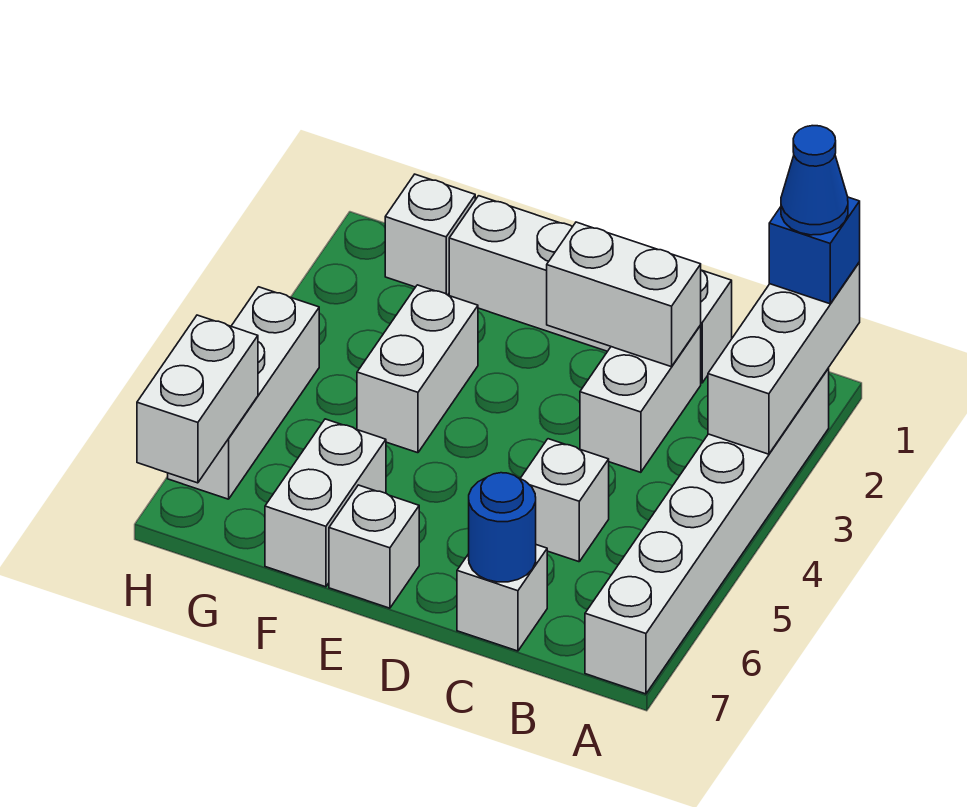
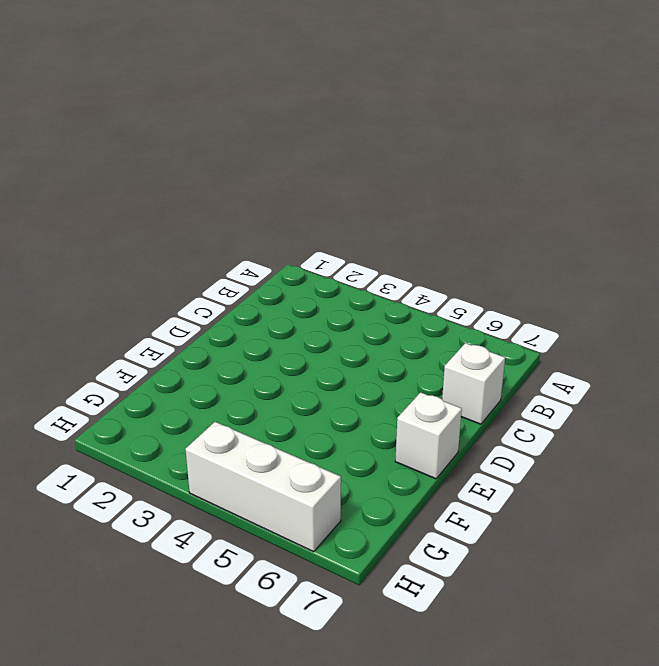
none -> white 1x6 brick [585,368,829,694]
none -> white 1x4 brick [449,196,732,383]
none -> white 1x2 brick [580,325,701,472]

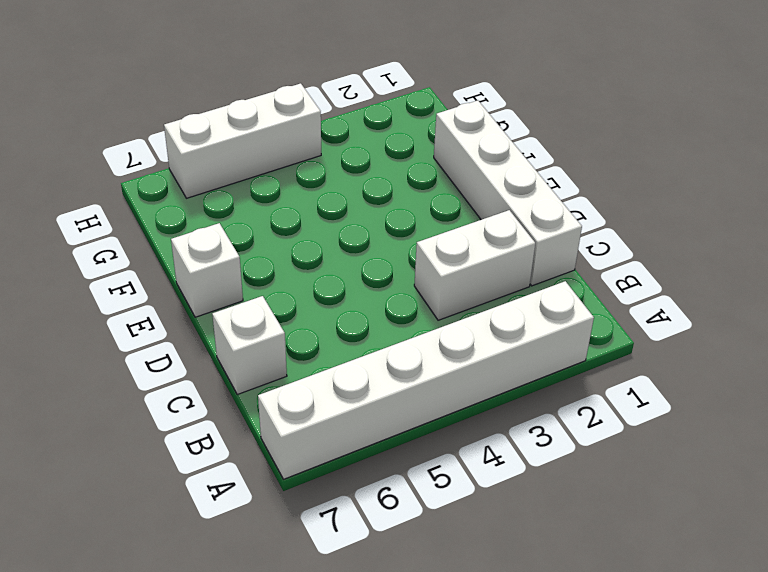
none -> white 1x1 brick [520,439,609,562]
none -> white 1x2 brick [357,285,478,453]
none -> white 1x2 brick [265,419,386,587]

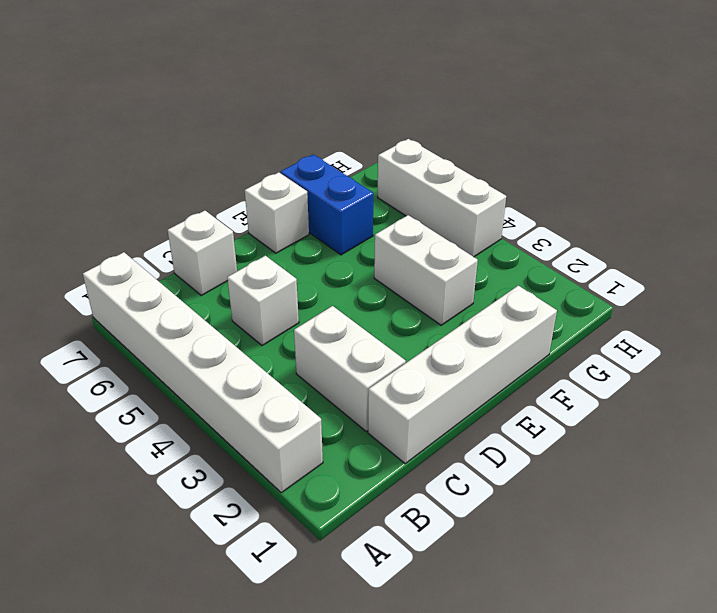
blue 1x2 brick [281,155,373,255] -> white 1x2 brick [265,419,386,587]
none -> white 1x1 brick [385,174,475,295]
none -> white 1x3 brick [708,262,860,454]
none -> white 1x2 brick [547,222,701,367]

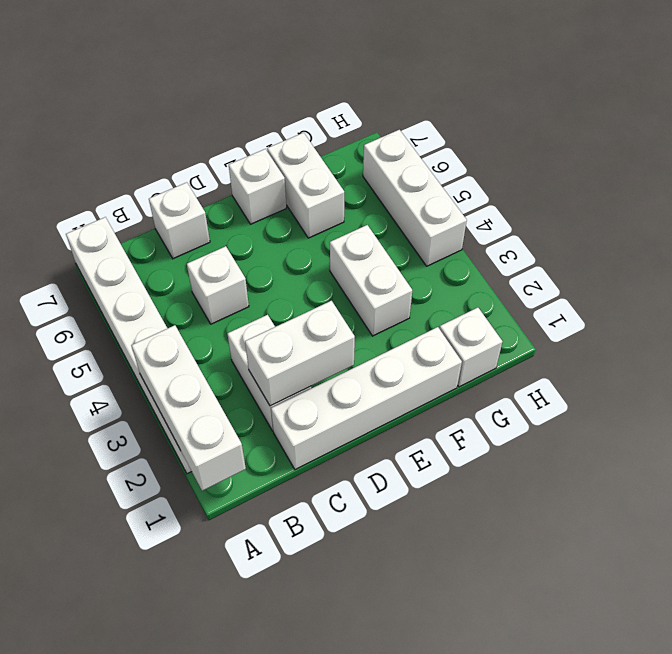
none -> blue 1x1 round brick [469,473,536,582]
none -> white 1x2 brick [137,315,258,483]
none -> blue 1x1 brick [769,197,860,304]

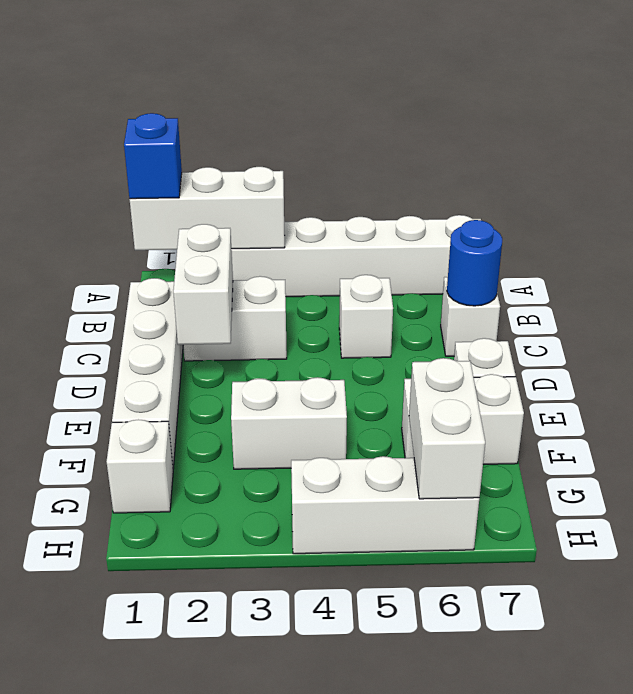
white 1x2 brick [409,358,485,499] -> white 1x2 brick turned to [137,315,258,483]
none -> blue 1x1 cone [781,126,848,235]

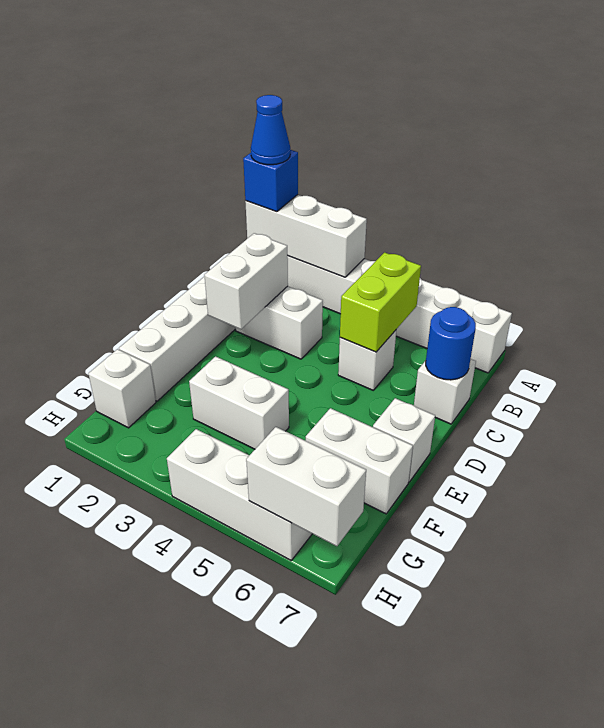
lime 1x2 brick [340,252,421,352] -> none

